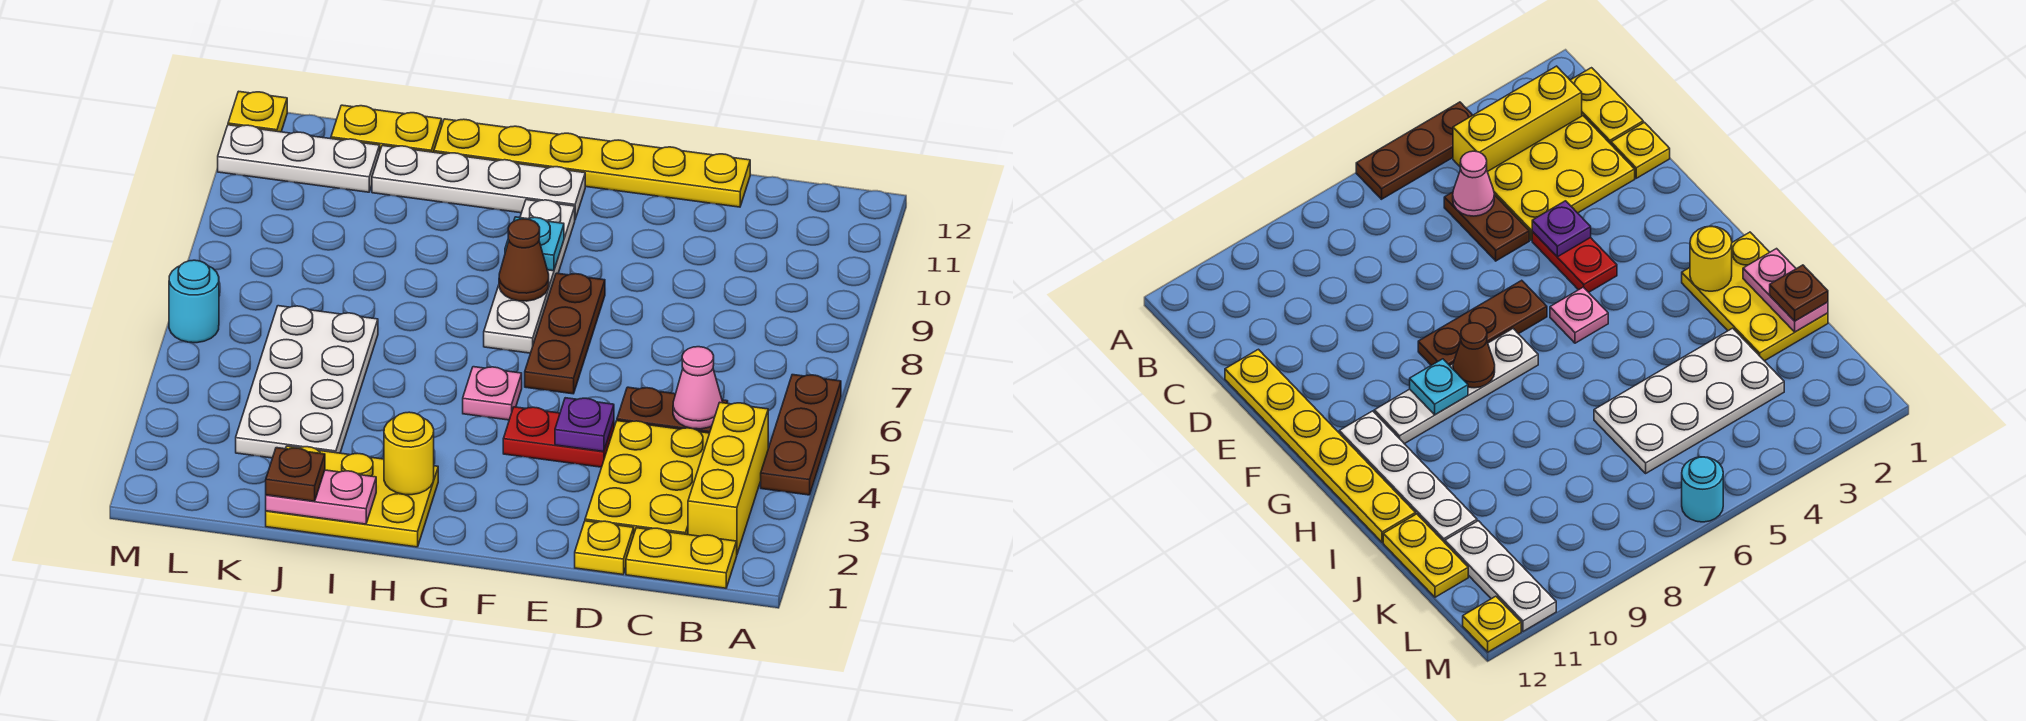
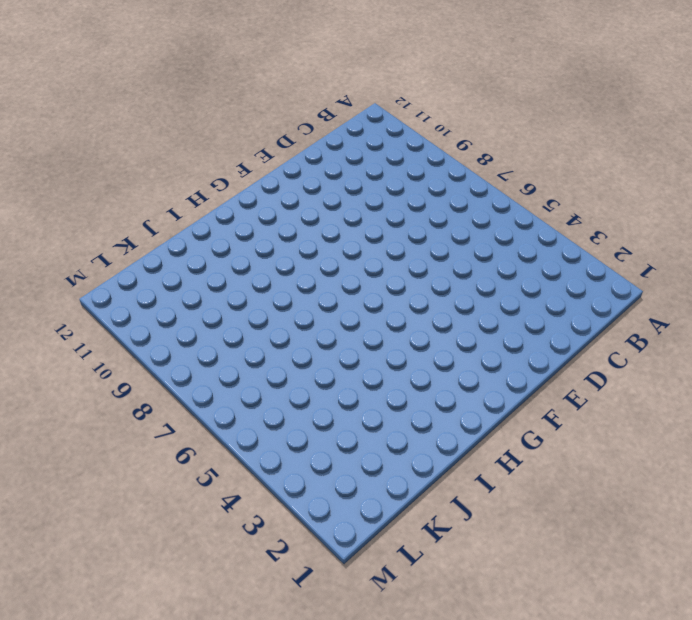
none -> brown 1x3 plate [761,375,841,495]
none -> yellow 1x2 plate [626,528,737,588]
none -> yellow 1x3 brick [688,403,768,554]

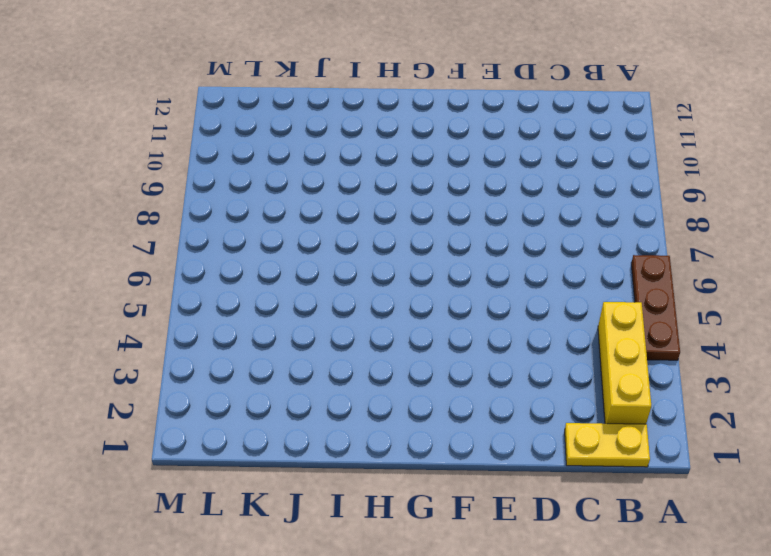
none -> yellow 2x3 plate [585,421,709,535]
none -> brown 1x2 plate [617,387,728,433]
none -> yellow 1x1 plate [575,521,634,575]

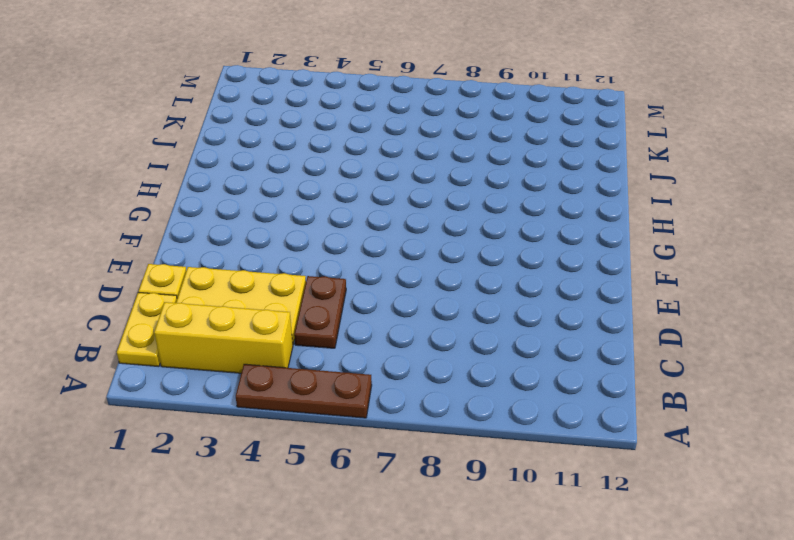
none -> yellow 1x6 plate [434,119,750,207]
none -> red 1x2 plate [503,407,614,467]
none -> brown 1x3 plate [525,273,605,394]

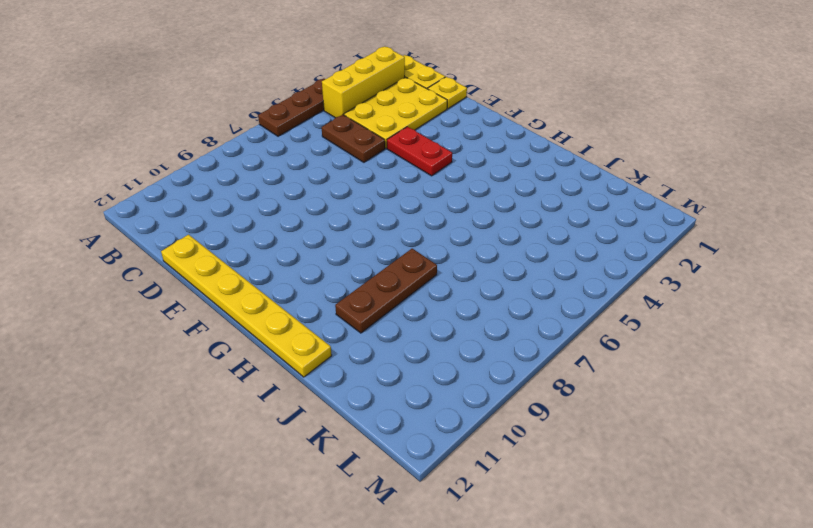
brown 1x3 plate [335,249,437,333] -> brown 1x3 plate moved to [525,273,605,394]
none -> pink 1x1 plate [463,367,522,420]
none -> white 1x4 plate [484,200,575,353]
none -> white 1x4 plate [372,146,585,219]

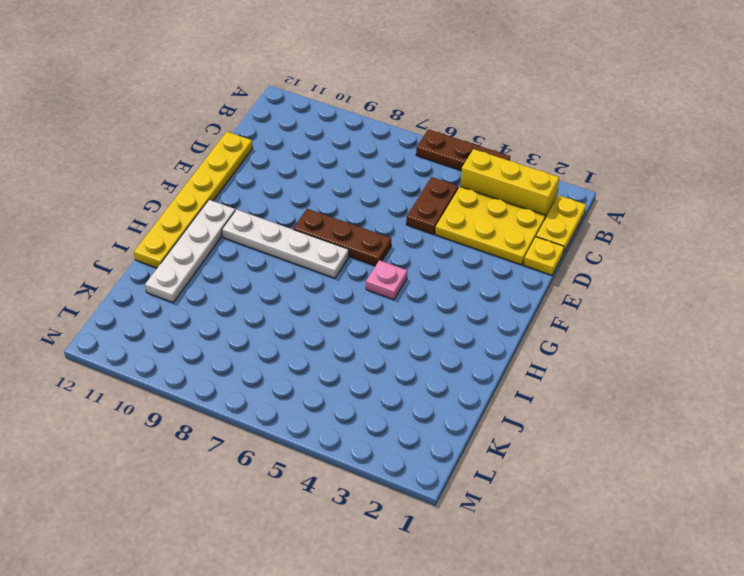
none -> red 1x2 plate [503,407,614,467]
none -> yellow 2x3 plate [266,446,438,547]
none -> white 2x4 plate [236,306,378,458]

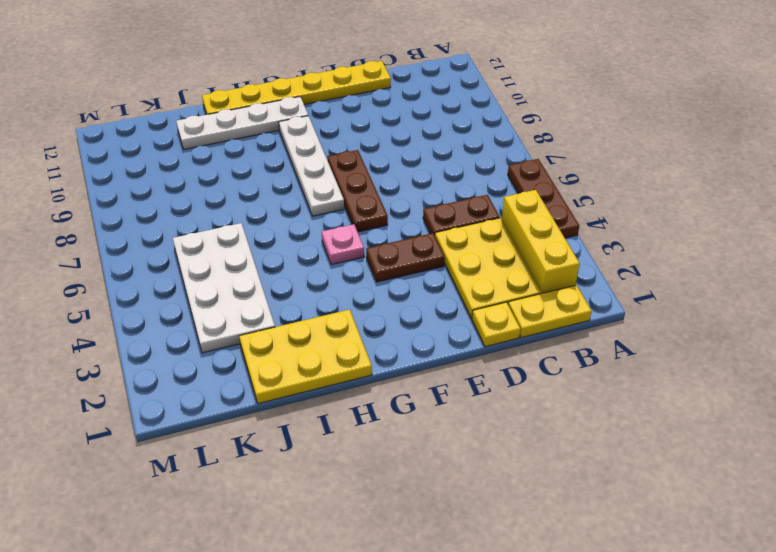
brown 1x2 plate [366,233,445,282] -> red 1x2 plate [503,407,614,467]
none -> yellow 1x2 plate [331,105,442,152]
none -> white 1x3 plate [218,125,380,192]
none -> cyan 1x1 round brick [169,260,219,343]

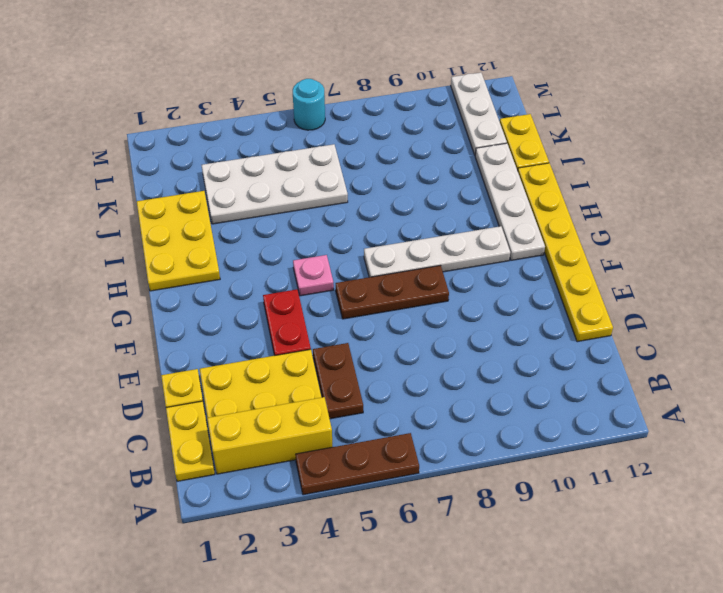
none -> yellow 1x1 plate [228,91,287,132]
none -> pink 1x1 cone [673,347,723,429]
none -> purple 1x1 plate [555,398,614,452]

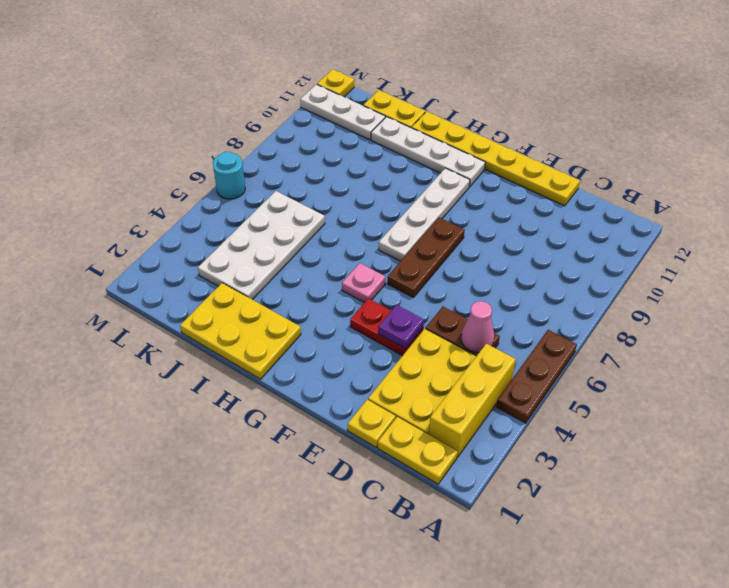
none -> brown 1x1 cone [499,219,549,301]
none -> cyan 1x1 plate [505,217,564,271]
none -> yellow 1x1 round brick [384,412,434,495]

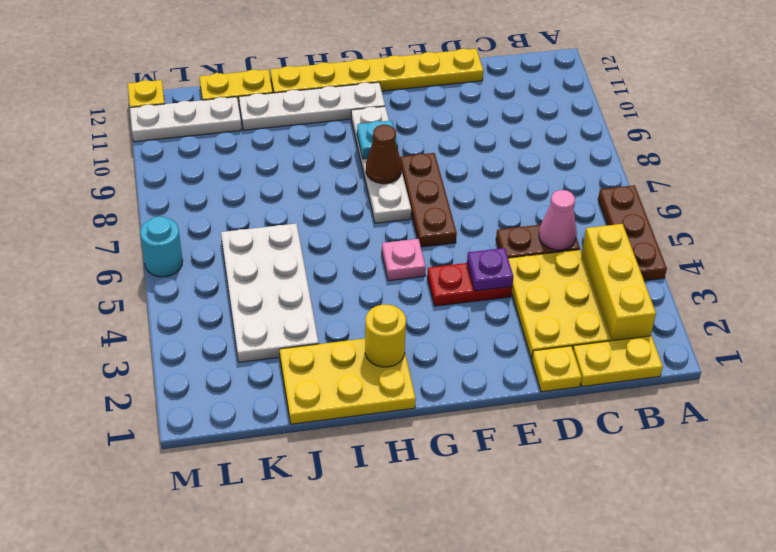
none -> pink 1x2 plate [266,470,376,524]
none -> brown 1x1 plate [266,448,325,501]

